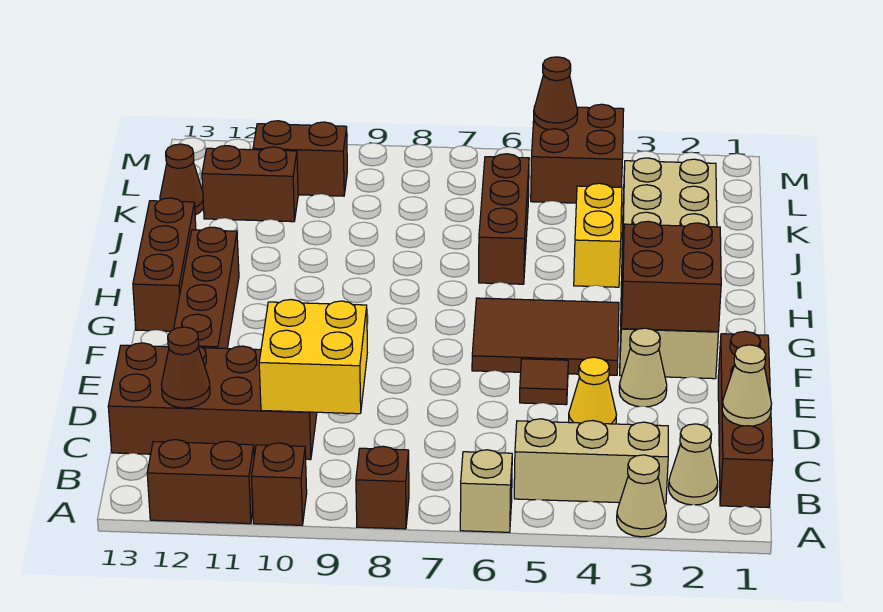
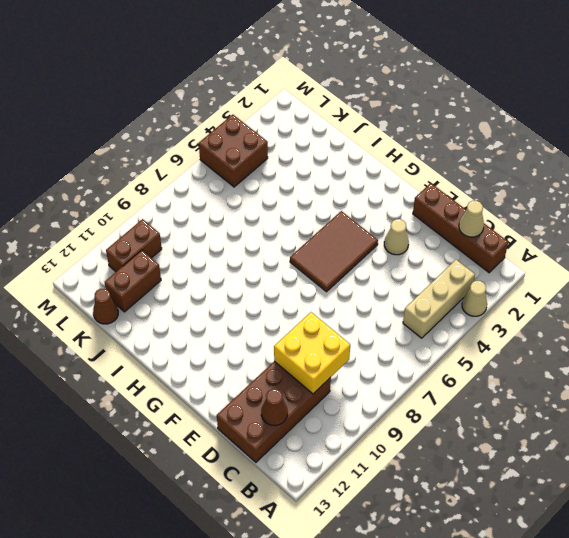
none -> tan 1x1 brick [460,450,512,532]
none -> brown 1x1 brick [356,446,409,529]
none -> brown 1x1 brick [252,443,307,525]

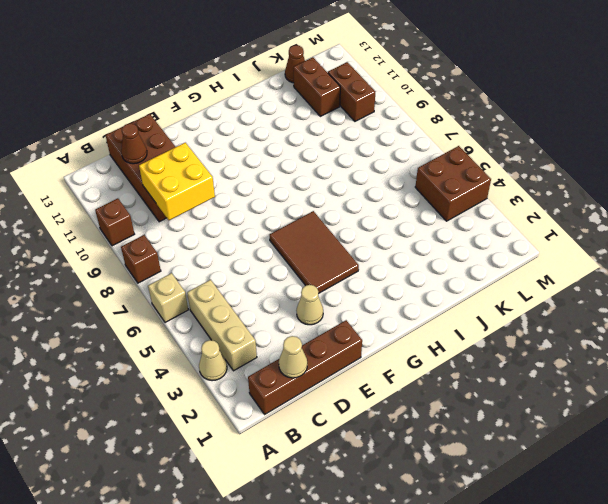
none -> brown 1x2 brick [147,440,254,524]
none -> tan 1x1 cone [669,424,718,505]
none -> yellow 1x1 cone [569,357,616,424]

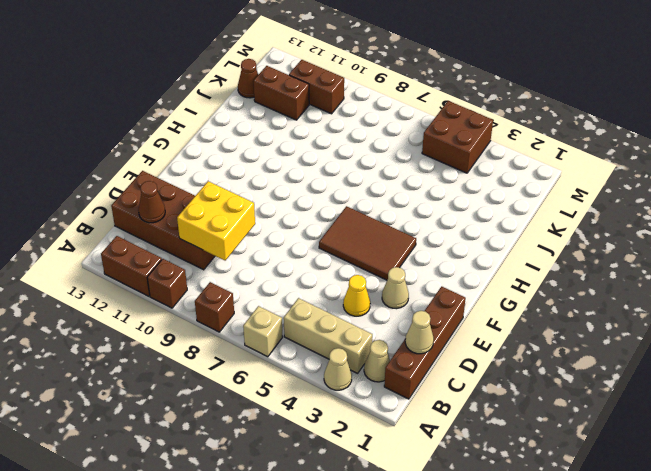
none -> brown 1x1 tile [520,359,568,405]
none -> brown 1x4 brick [174,227,239,349]
none -> tan 2x6 brick [620,158,718,379]

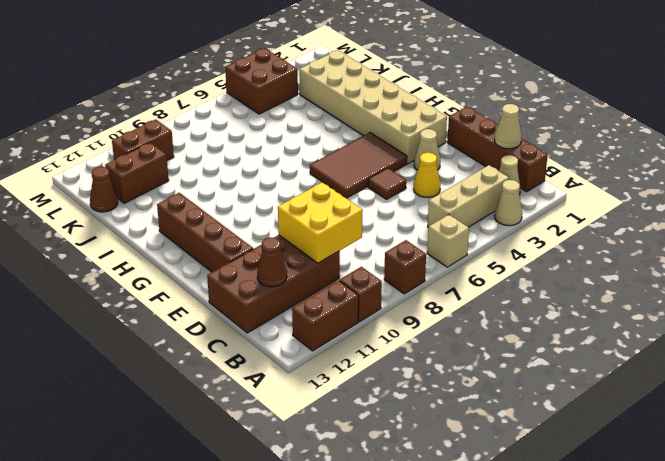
none -> brown 1x3 brick [133,198,196,331]
none -> yellow 1x2 brick [574,183,622,287]
none -> brown 1x3 brick [479,154,529,284]

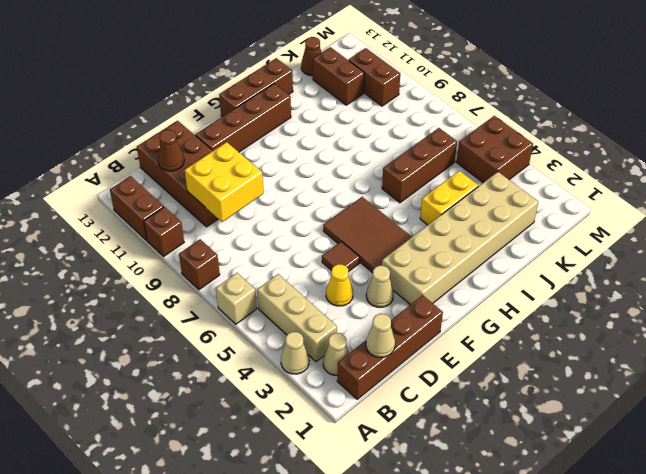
none -> brown 2x2 brick [621,221,721,332]
none -> brown 1x1 cone [534,57,578,130]

